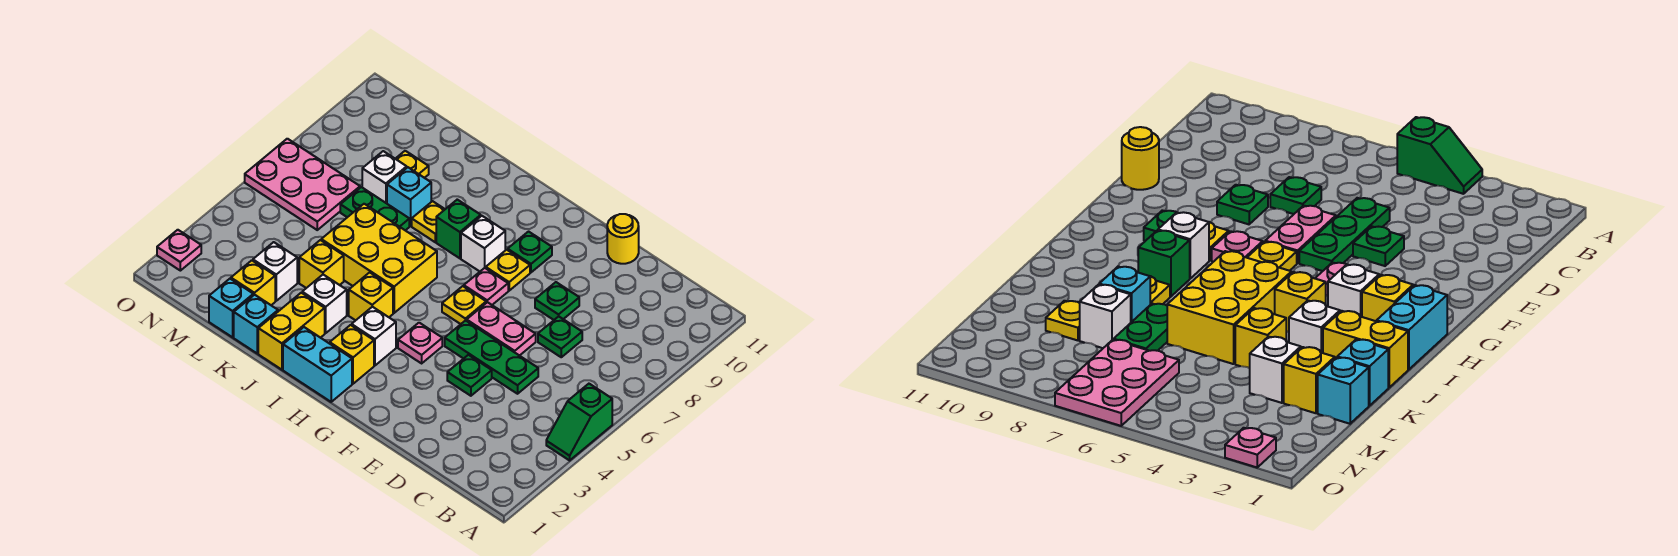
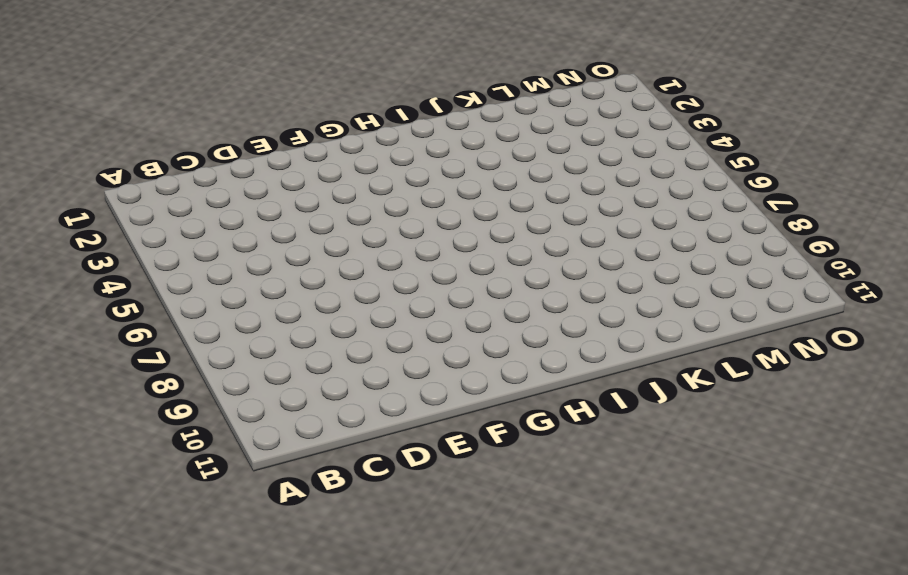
none -> green 1x2 slope [546,384,612,460]
none -> green 1x3 plate [445,320,538,394]
none -> green 1x1 plate [538,316,582,357]
none -> green 1x1 plate [447,355,492,396]

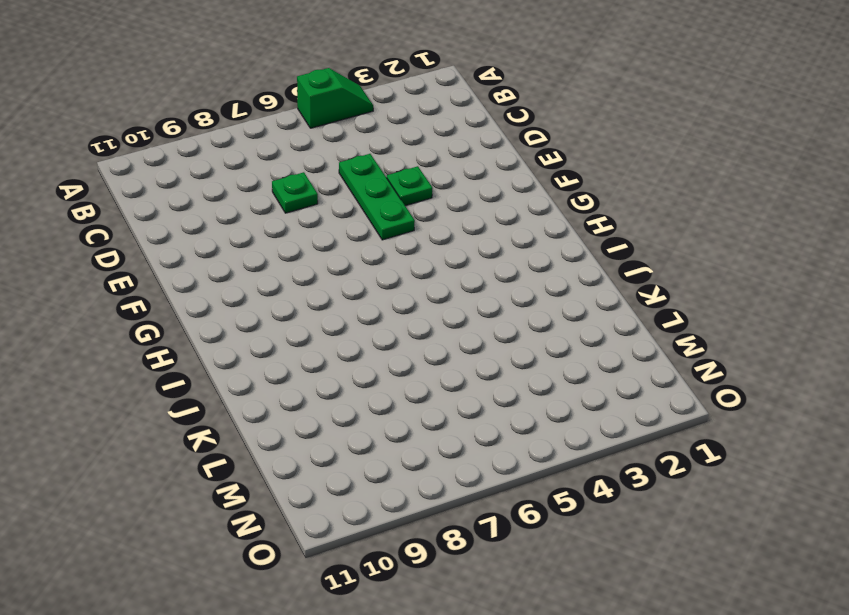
none -> pink 1x2 plate [467,302,536,356]
none -> green 1x1 plate [535,282,579,320]
none -> yellow 1x1 round brick [607,214,639,264]
none -> pink 1x1 plate [398,323,442,363]

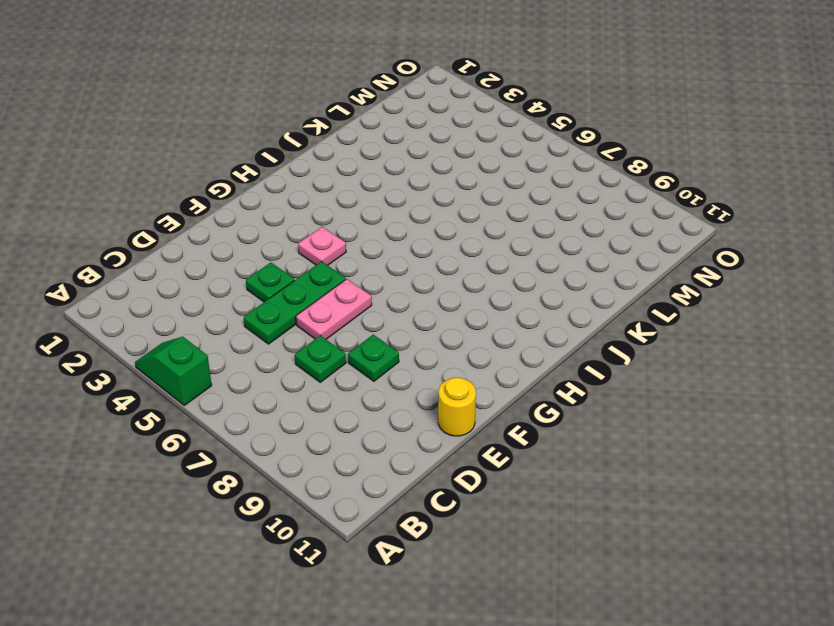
none -> yellow 1x1 plate [442,286,486,324]
none -> pink 1x1 plate [464,268,508,305]
none -> yellow 1x1 plate [486,250,530,291]
none -> green 1x1 plate [508,232,552,272]

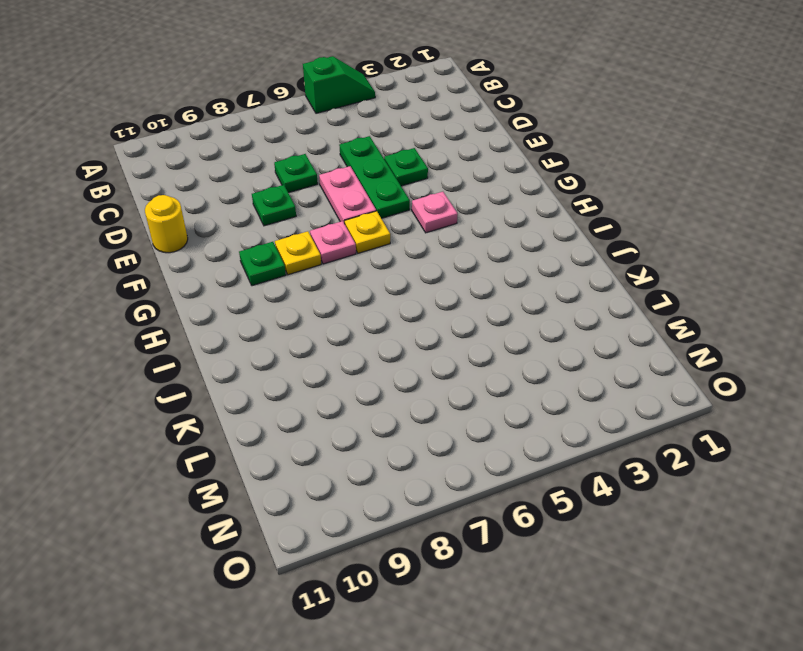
none -> cyan 1x2 brick [283,327,352,402]
none -> yellow 1x1 brick [330,325,374,384]
none -> white 1x1 brick [352,307,396,365]
none -> white 1x1 brick [461,216,505,271]

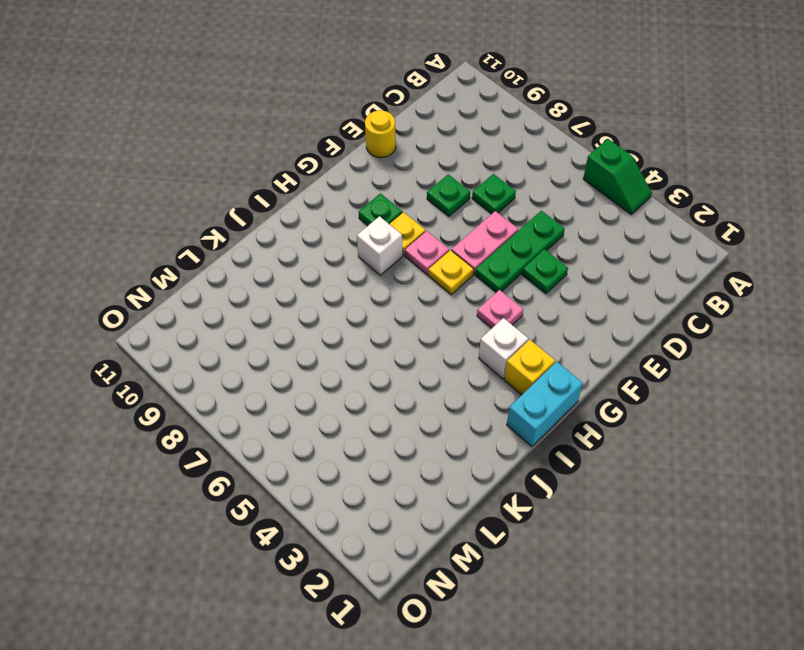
none -> yellow 1x1 brick [349,272,393,320]
none -> yellow 2x3 brick [321,204,437,313]
none -> green 1x1 brick [436,200,481,258]
none -> yellow 1x2 brick [258,293,325,370]

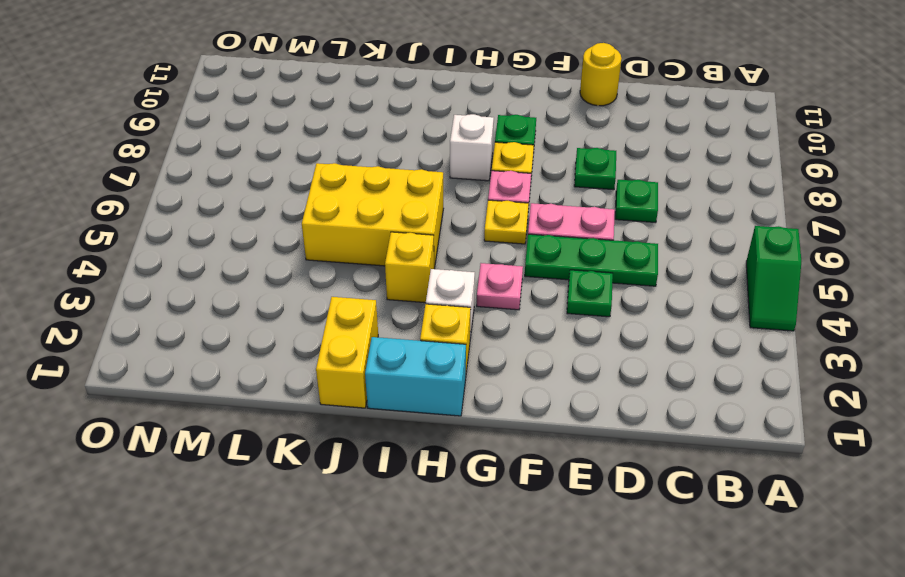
none -> green 1x1 brick [436,200,481,258]
none -> white 1x1 brick [302,275,347,333]
none -> yellow 1x1 plate [412,201,445,242]
none -> cyan 1x1 brick [234,295,278,353]

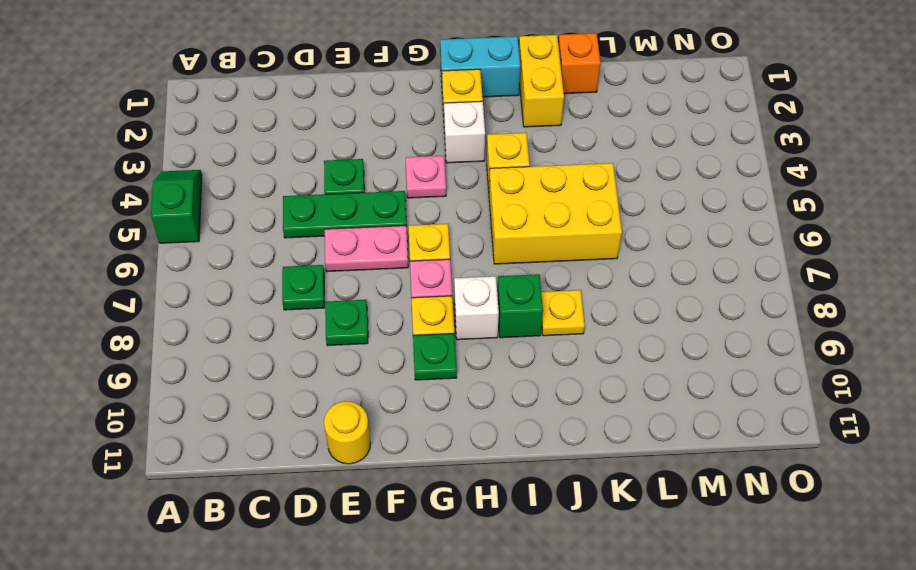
orange 1x1 brick [558,33,601,94] -> cyan 1x1 brick [234,295,278,353]
none -> white 1x1 brick [302,275,347,333]
none -> yellow 1x1 brick [299,240,344,288]
none -> green 1x2 plate [340,187,409,230]
none -> cyan 1x1 brick [387,167,431,226]

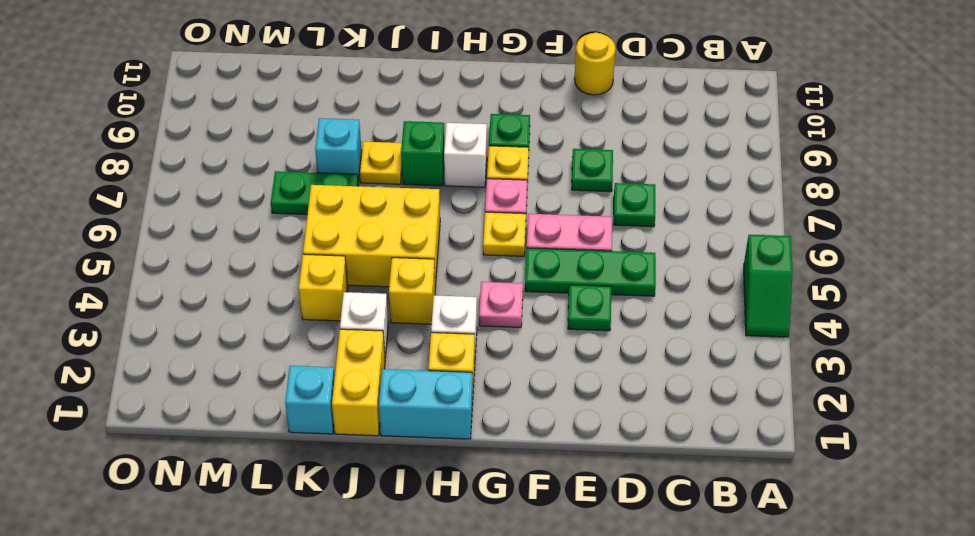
none -> cyan 1x1 brick [209,279,253,337]
none -> yellow 1x1 brick [231,260,275,305]
none -> white 1x1 brick [253,242,297,301]
none -> white 1x1 brick [362,151,407,203]

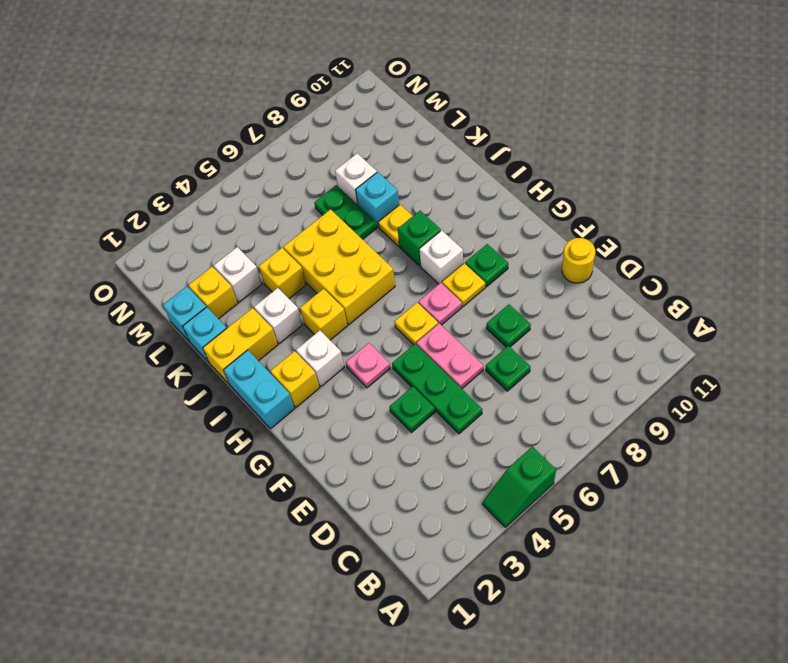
none -> yellow 1x1 plate [396,151,429,178]
none -> pink 2x3 plate [245,139,360,230]
none -> pink 1x1 plate [157,230,201,271]

